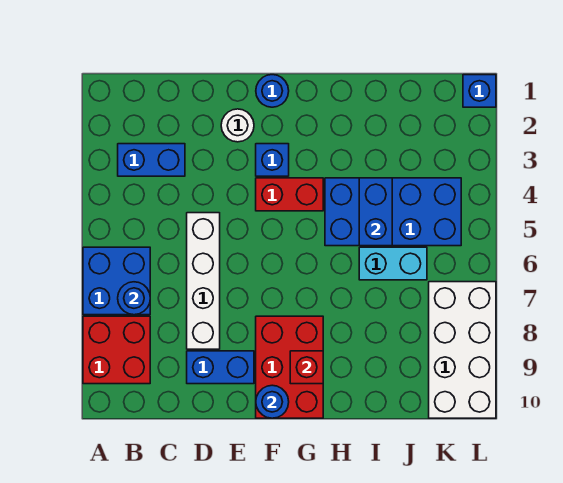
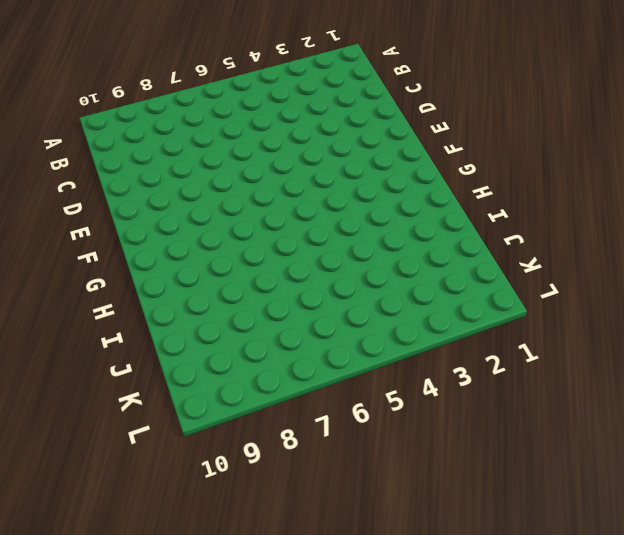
none -> blue 2x2 brick [83,247,150,315]
none -> red 2x2 brick [83,316,150,384]
none -> blue 1x2 brick [118,144,185,176]

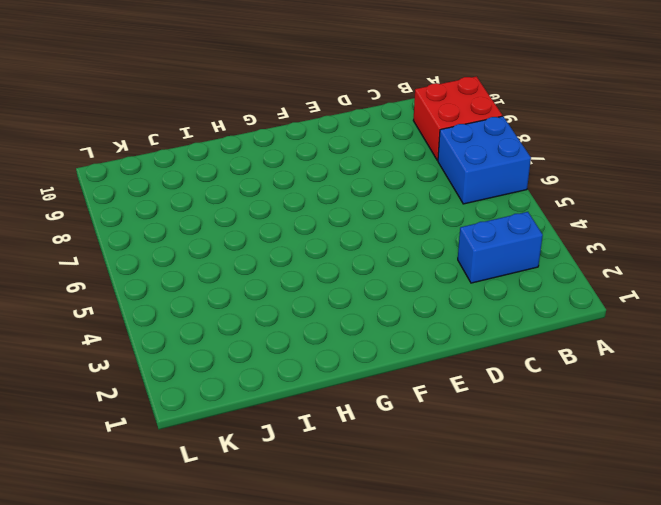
none -> white 1x4 brick [187,213,220,349]
none -> blue 1x2 brick [187,351,254,384]
none -> white 1x1 round brick [221,109,254,142]

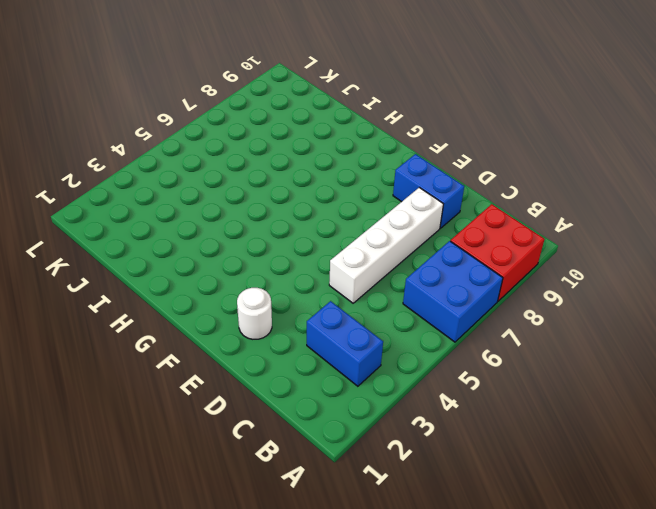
none -> blue 1x1 round brick [256,75,289,107]
none -> blue 1x1 brick [256,144,289,176]
none -> red 1x2 brick [256,178,323,211]

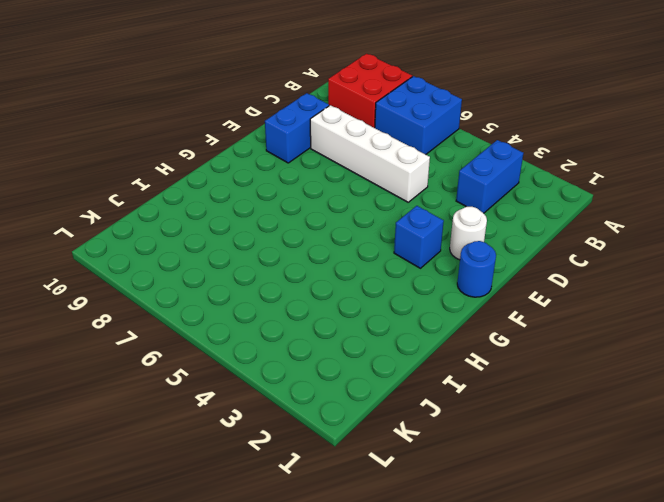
none -> red 1x2 brick [256,178,323,211]
none -> red 2x3 brick [256,316,323,418]
none -> blue 2x4 brick [325,178,461,246]

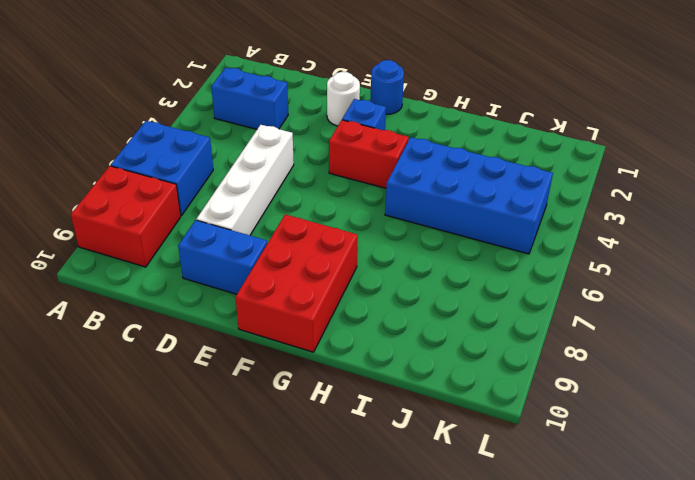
none -> cyan 1x2 brick [359,247,427,280]
none -> white 2x4 brick [429,282,496,418]
none -> blue 1x1 brick [463,75,496,107]

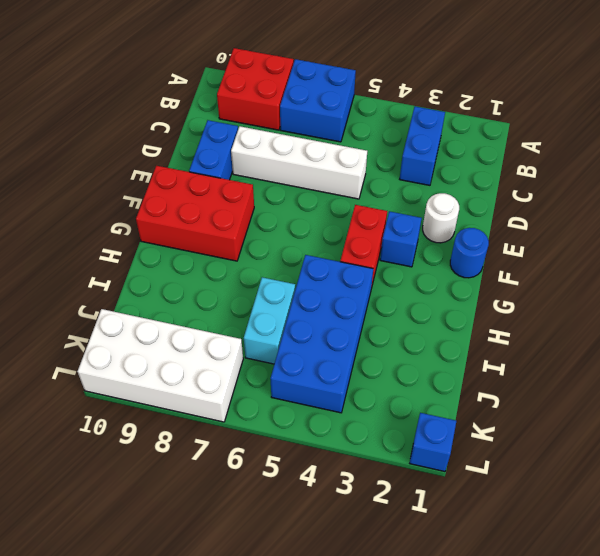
none -> blue 1x1 round brick [118,282,150,315]
none -> blue 1x1 round brick [256,385,289,418]
none -> red 1x1 brick [290,351,323,384]

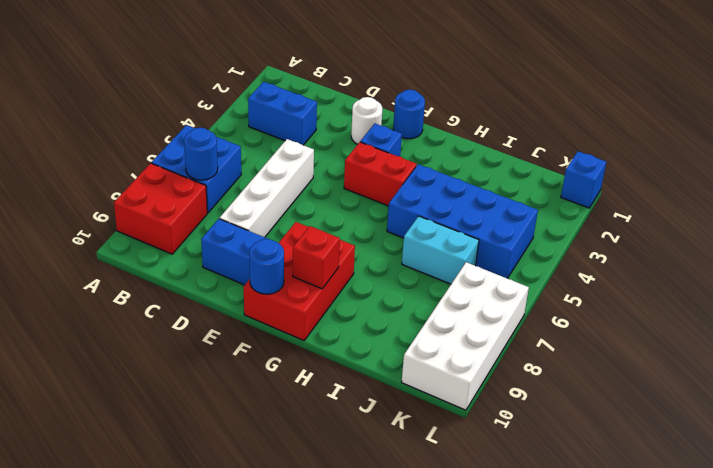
none -> blue 1x2 brick [359,178,392,246]

